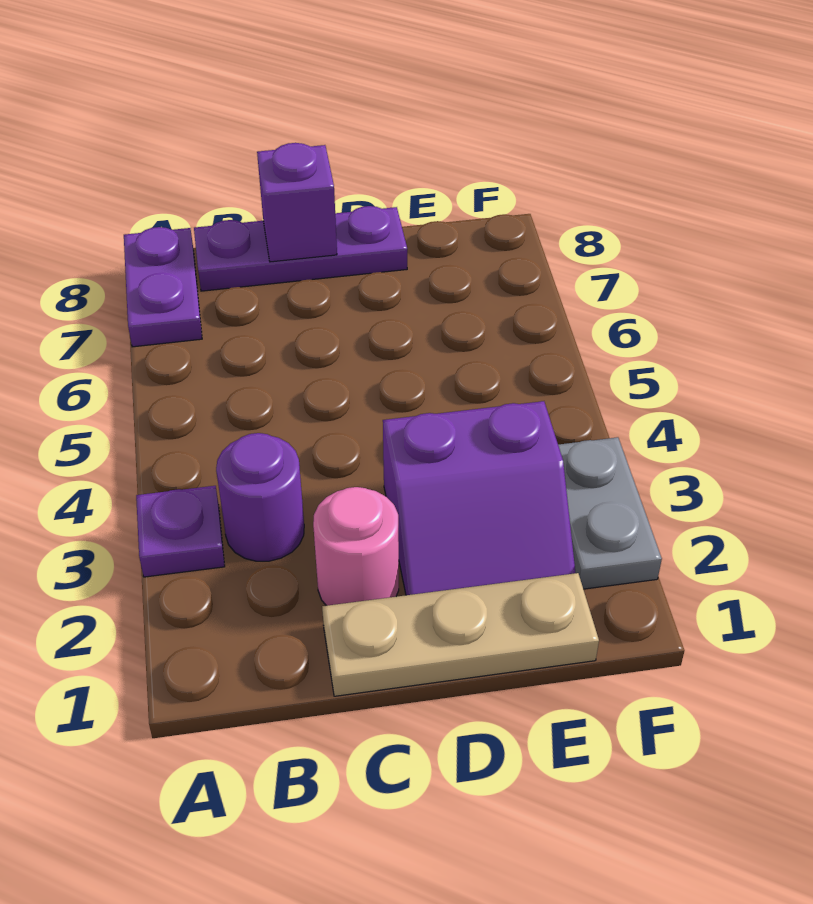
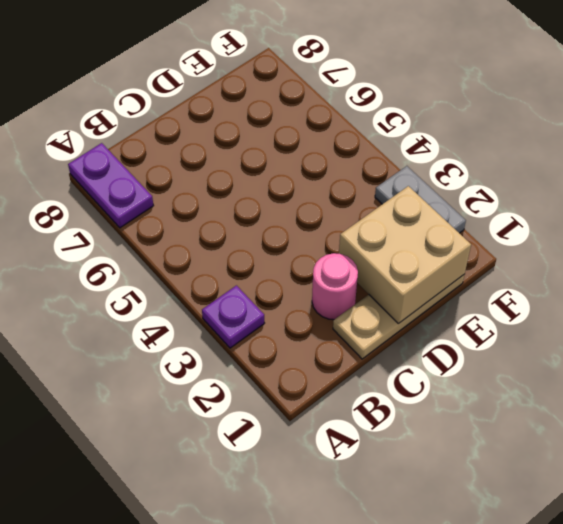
tan 2x2 brick [339,186,471,324] -> none
none -> purple 1x1 round brick [216,433,304,561]
none -> purple 1x3 plate [194,206,407,291]

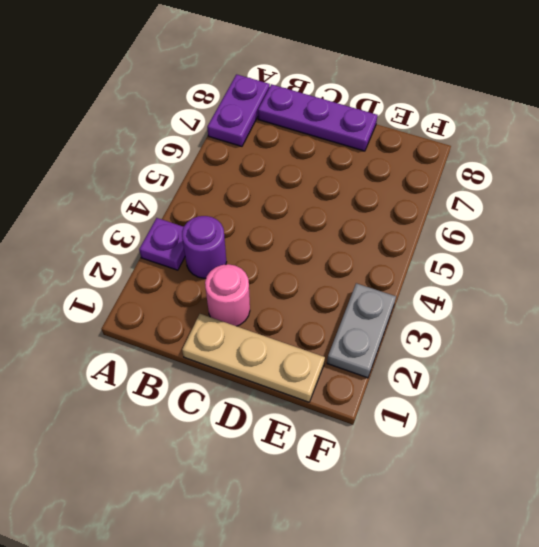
none -> purple 2x2 slope [383,401,575,595]
none -> purple 1x1 brick [257,143,337,262]

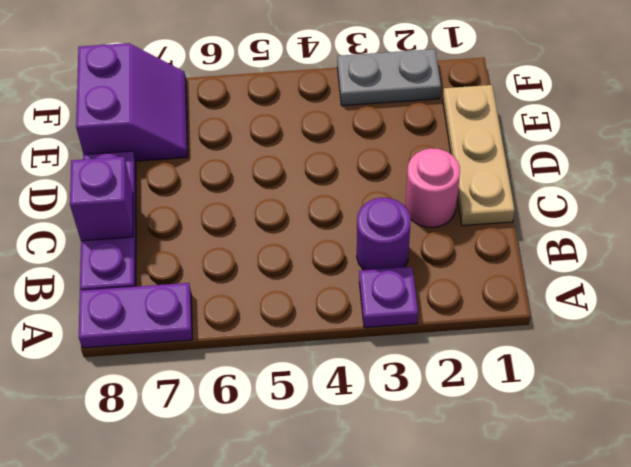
purple 2x2 slope [76,43,188,161] -> purple 2x2 slope moved to [383,401,575,595]

